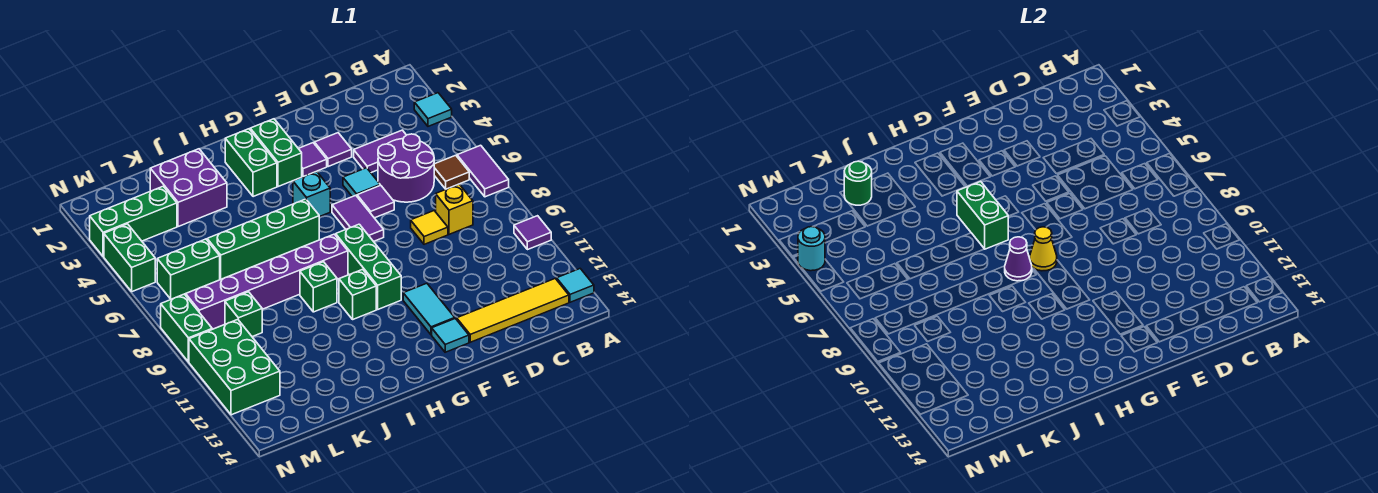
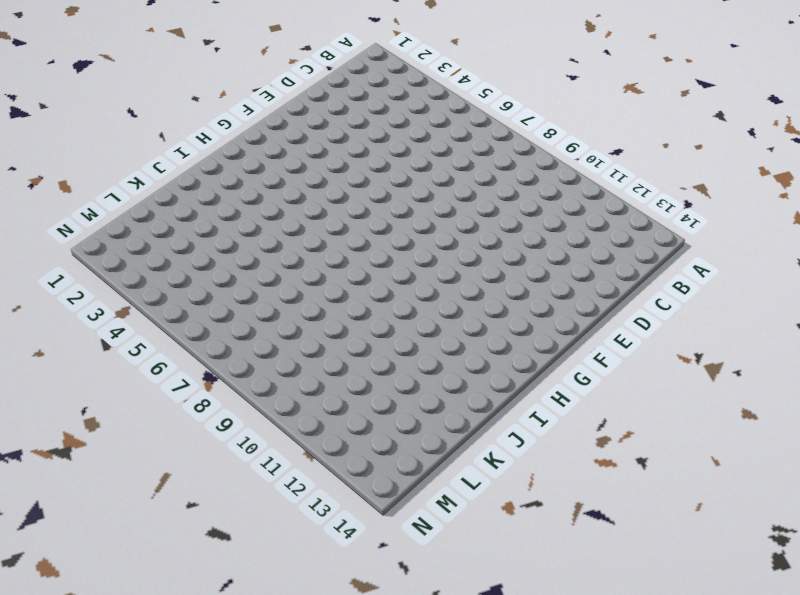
none -> cyan 1x1 tile [414,93,452,126]
none -> purple 1x2 tile [457,145,509,197]
none -> purple 1x1 tile [514,216,551,250]
none -> cyan 1x1 tile [557,269,594,302]

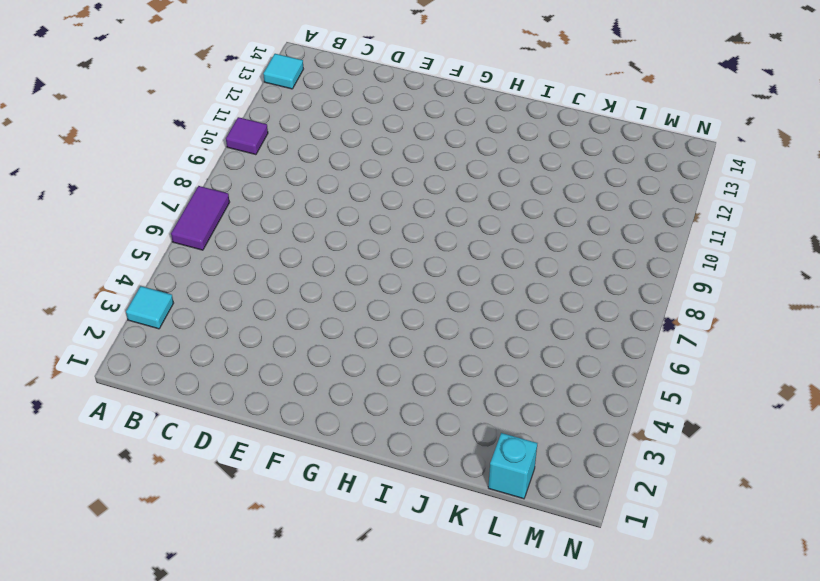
cyan 1x1 brick [488,433,537,499] -> cyan 1x1 brick moved to [293,171,330,217]
none -> brown 1x1 tile [434,155,469,189]
none -> yellow 1x4 tile [457,279,569,342]
none -> purple 1x2 tile [354,130,406,173]
none -> purple 2x2 round brick [378,134,434,202]

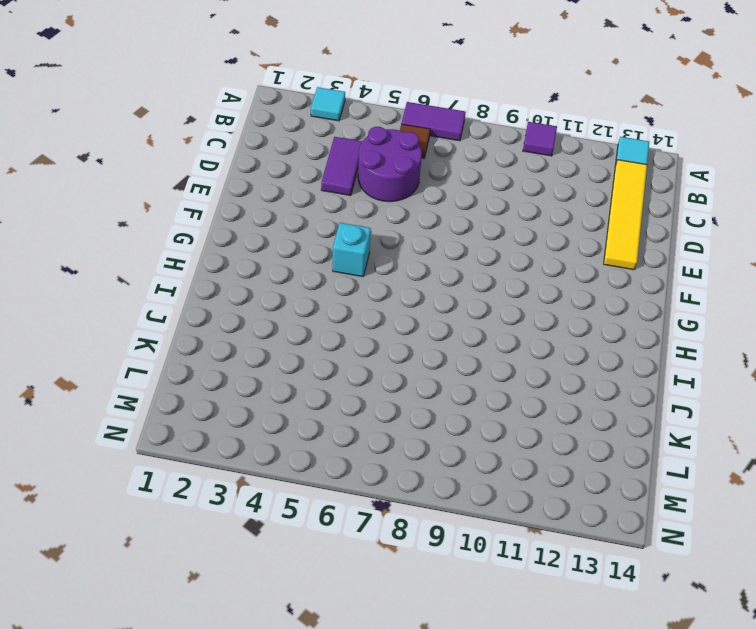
none -> yellow 1x1 brick [436,184,473,234]
none -> yellow 1x1 tile [411,211,448,244]
none -> purple 1x1 tile [314,133,352,167]
none -> cyan 1x1 tile [343,168,380,197]

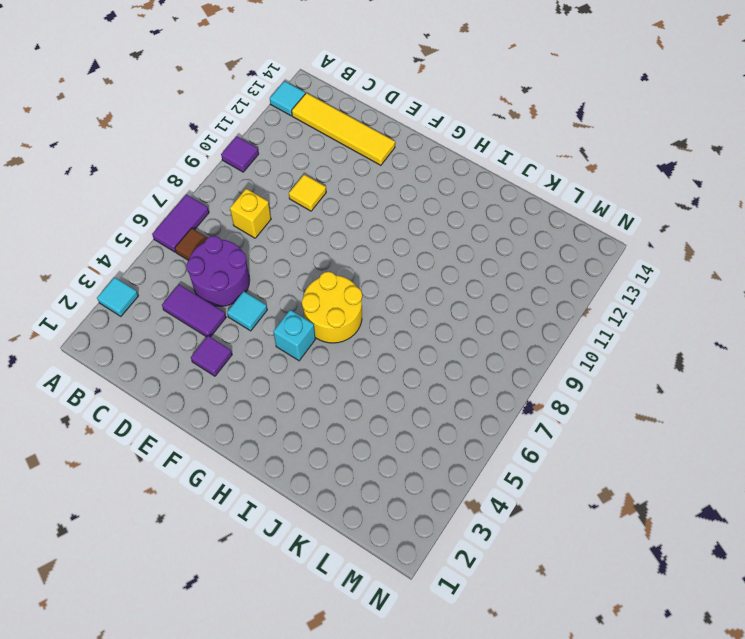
yellow 1x1 tile [289,174,326,211] -> yellow 1x1 tile moved to [411,211,448,244]
yellow 2x2 round brick [302,272,362,343] -> green 1x4 brick [207,199,319,279]
none -> purple 1x1 tile [357,185,394,218]
none -> purple 1x1 tile [298,143,327,177]
none -> purple 1x2 tile [332,195,384,241]
none -> cyan 1x2 tile [403,283,455,335]

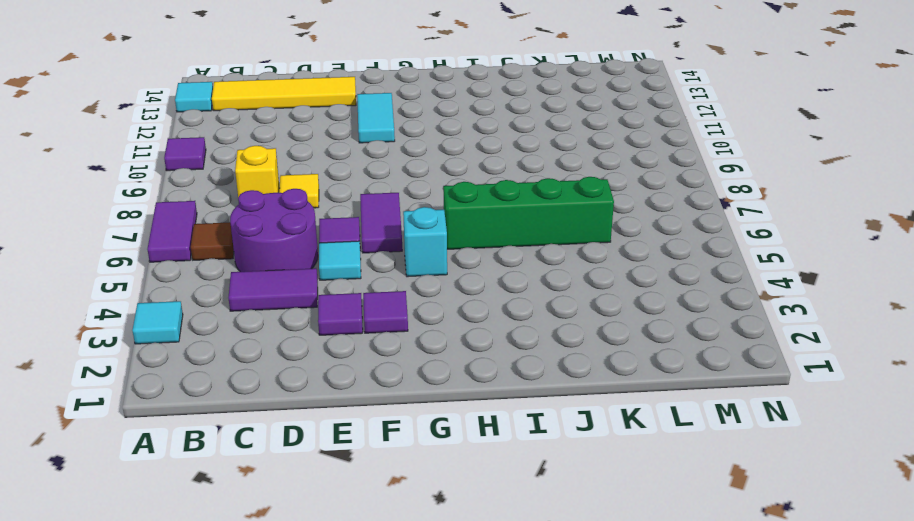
none -> cyan 1x1 tile [432,319,469,352]
none -> green 1x2 brick [250,119,302,187]
none -> green 1x3 brick [336,224,401,309]
none -> green 1x2 brick [225,129,277,197]

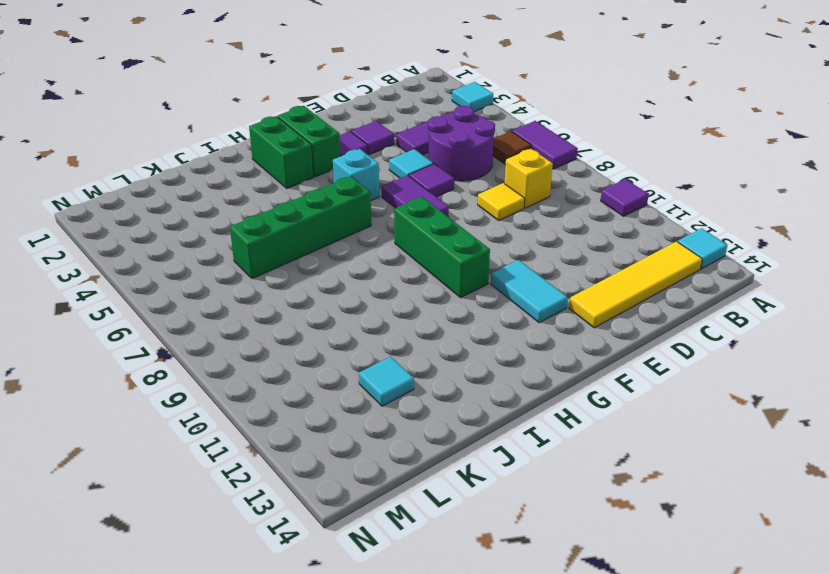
cyan 1x1 tile [359,357,414,406] -> cyan 1x1 tile moved to [432,319,469,352]
none -> purple 1x6 brick [186,234,348,329]
none -> green 1x1 brick [339,269,376,319]
none -> green 1x1 brick [300,262,337,312]
none -> purple 2x2 brick [150,149,227,227]

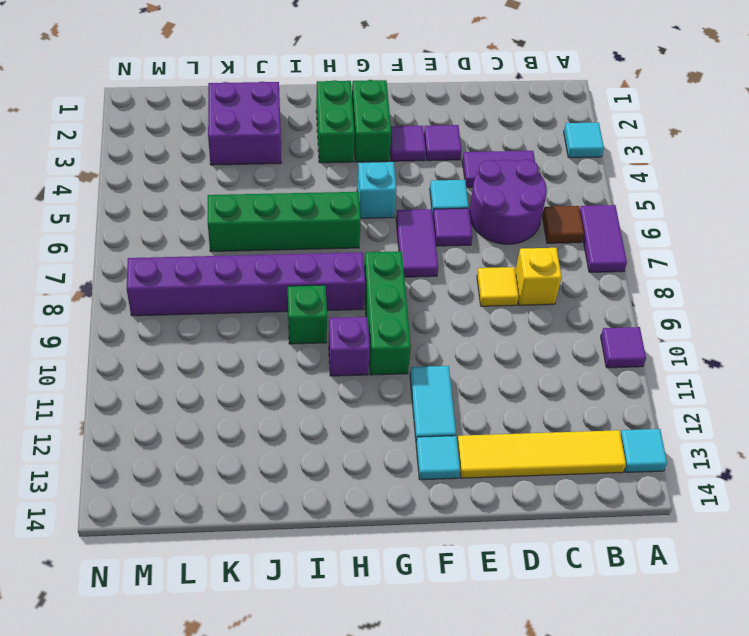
purple 1x1 brick [329,317,370,376] -> green 1x1 brick [339,269,376,319]
none -> green 1x3 brick [90,186,177,257]
none -> green 1x2 brick [157,239,220,299]
none -> green 1x1 brick [225,292,262,337]
none -> green 2x3 brick [189,319,280,415]

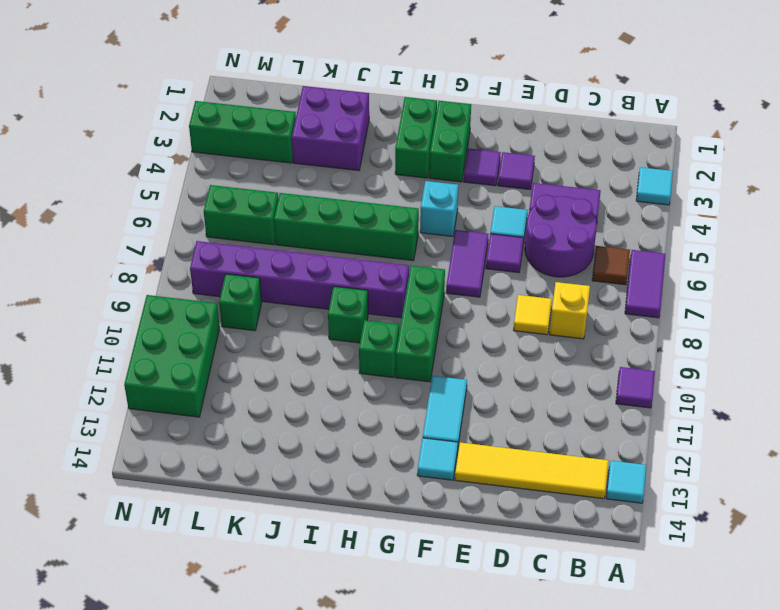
none -> green 1x2 brick [104,224,155,292]
none -> green 1x2 brick [161,294,212,362]
none -> yellow 1x1 cone [1030,227,1057,271]
none -> green 1x2 brick [957,181,1008,249]

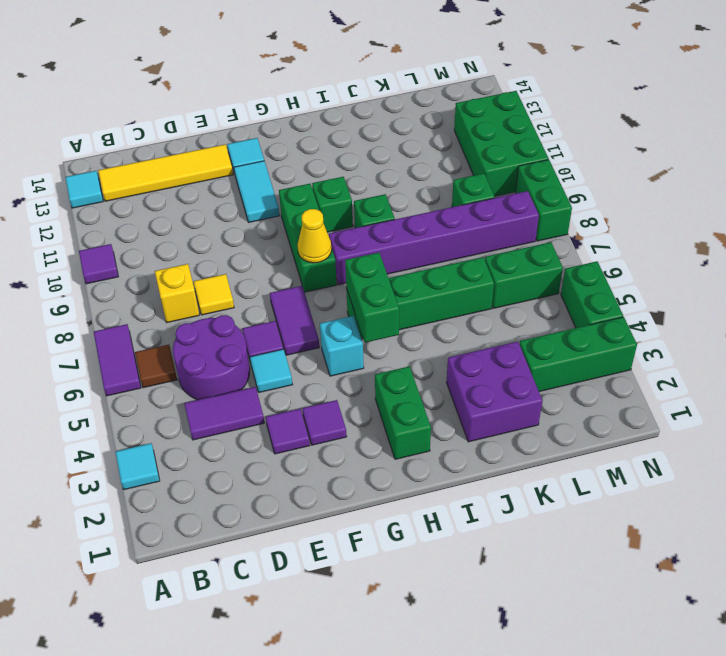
none -> green 1x2 brick [250,119,302,187]
none -> purple 1x1 cone [1005,237,1032,281]
none -> green 1x1 round brick [844,161,872,205]
none -> cyan 1x1 round brick [798,227,825,271]

